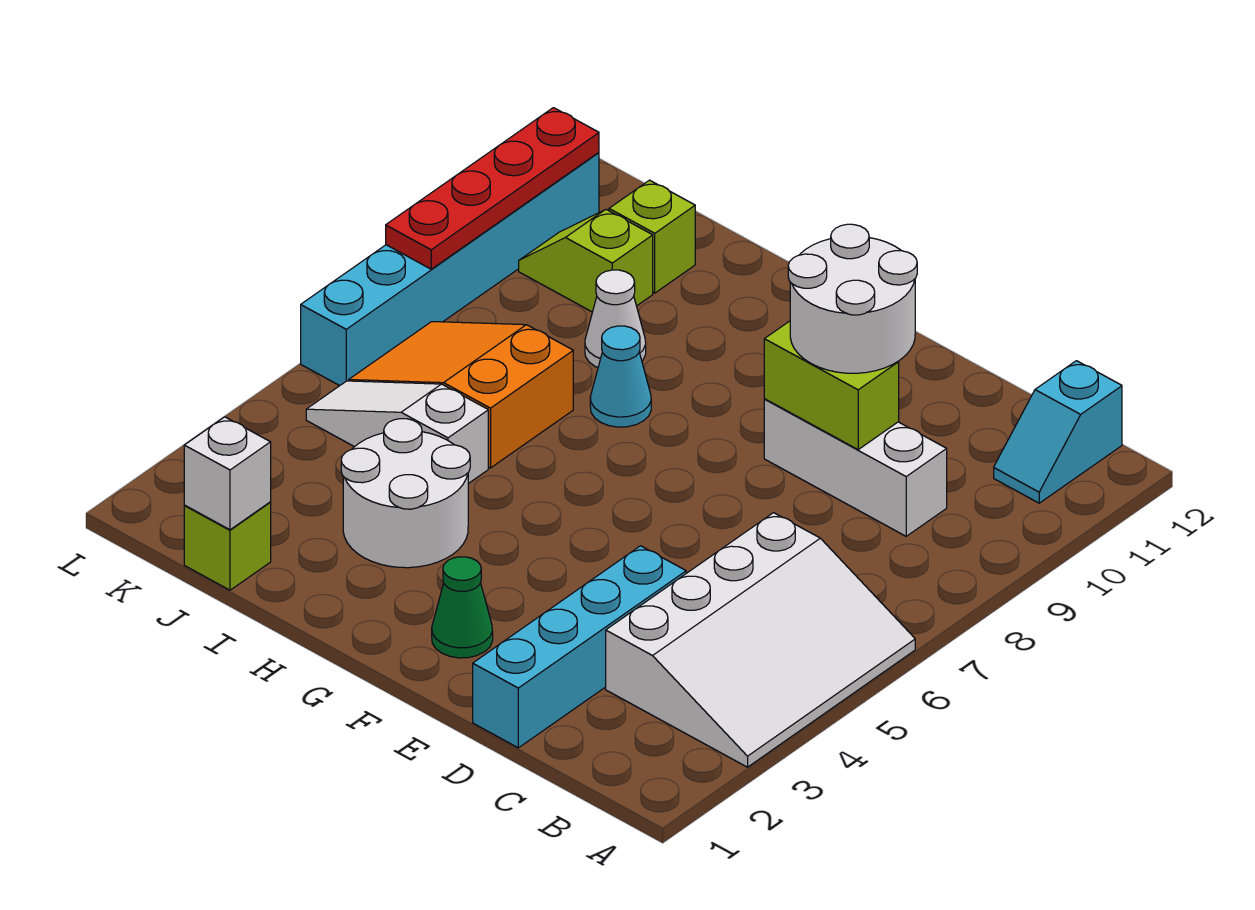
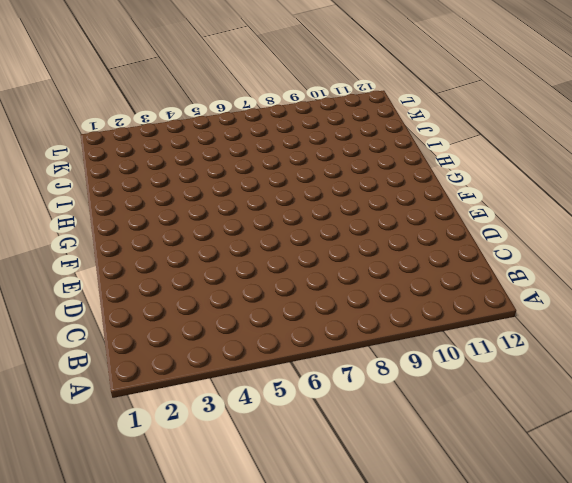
none -> white 3x4 slope [606,513,915,767]
none -> cyan 1x2 slope [994,361,1122,503]
none -> white 1x3 brick [764,399,947,536]

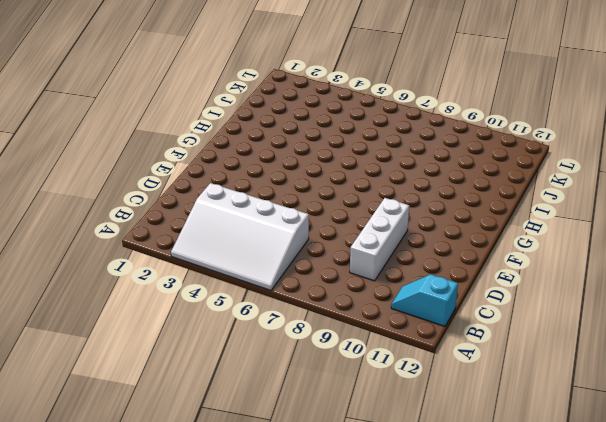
none -> cyan 1x4 brick [473,546,686,748]
none -> green 1x1 cone [432,557,493,658]
none -> white 2x2 round brick [341,419,470,568]

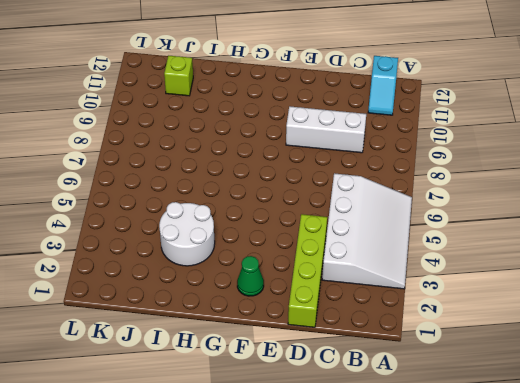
lime 1x4 brick [288,214,327,327] -> cyan 1x4 brick [473,546,686,748]
none -> cyan 1x1 cone [590,326,651,427]
none -> white 1x3 slope [306,381,488,484]
none -> orange 2x3 slope [349,322,573,468]

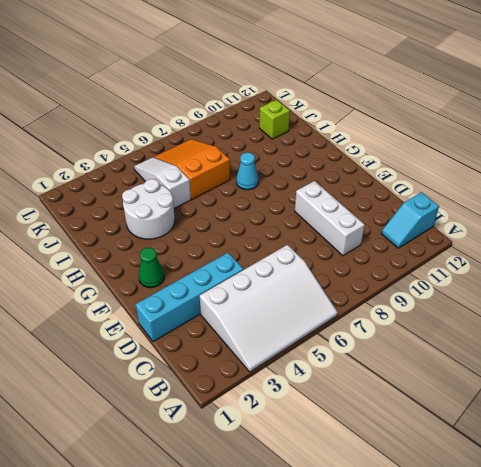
none -> white 1x1 cone [585,270,646,367]
none -> lime 1x1 brick [184,502,271,590]
none -> lime 1x2 slope [519,209,653,312]

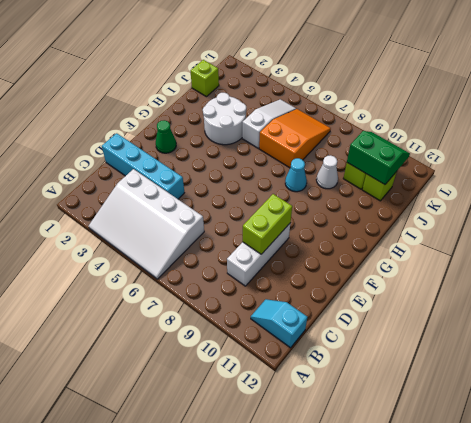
green 2x2 slope [347,131,410,184] -> none
none -> cyan 1x6 brick [301,152,599,386]
none -> white 1x1 brick [184,417,271,530]
none -> red 1x4 plate [386,108,599,269]

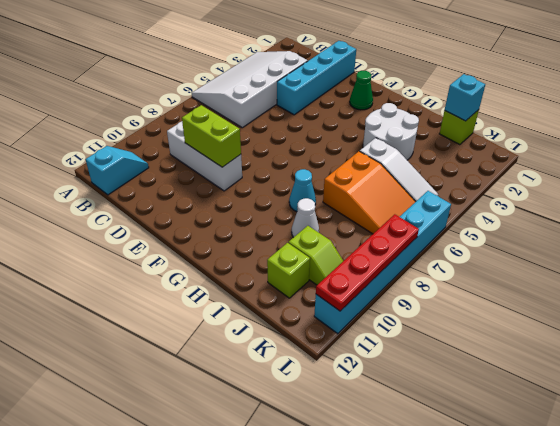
cyan 1x1 brick [445,74,485,121] -> white 1x1 brick [184,417,271,530]
none -> white 2x2 round brick [788,224,917,373]

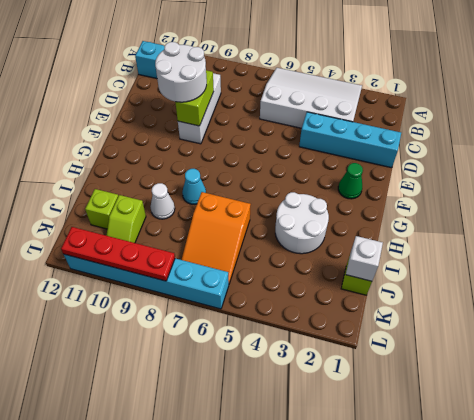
none -> white 1x3 slope [306,381,488,484]

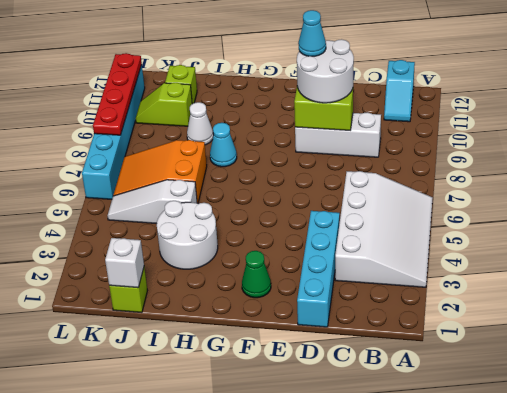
cyan 1x1 cone [298,10,326,56] -> none

